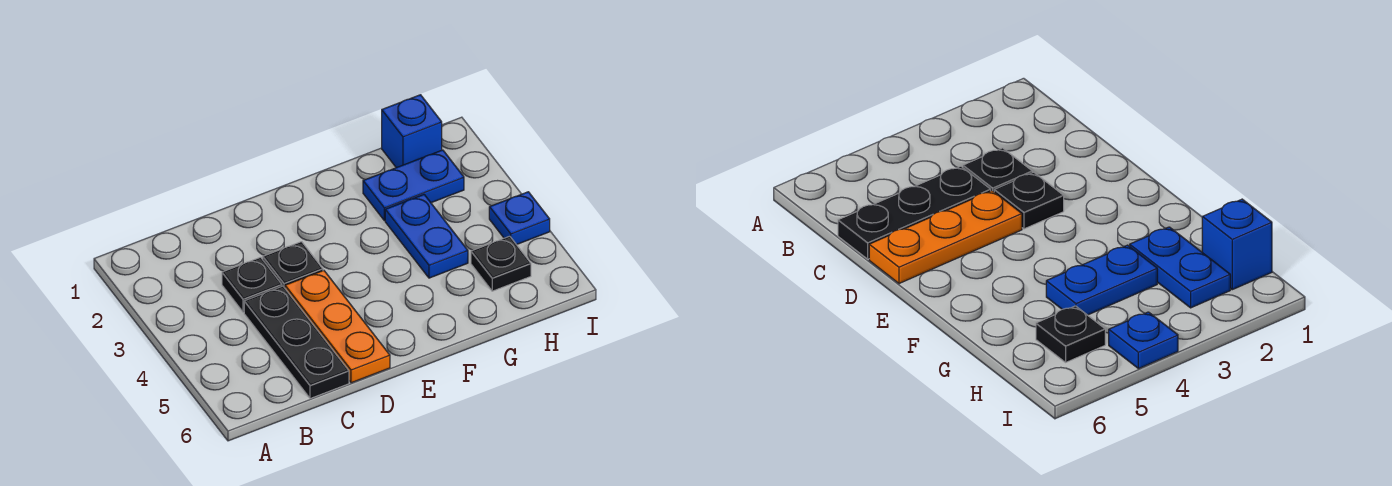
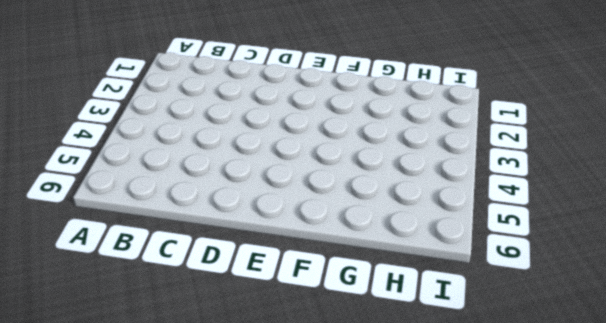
none -> black 1x1 plate [222,257,282,312]
none -> black 1x3 plate [244,286,349,399]

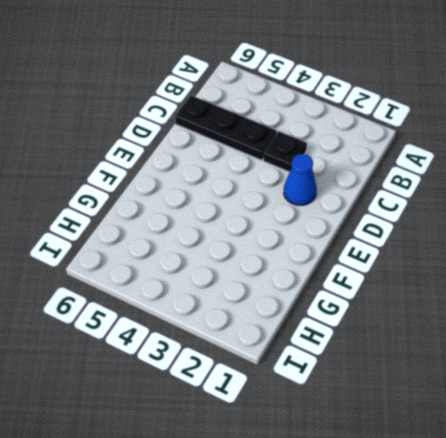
blue 1x1 cone [284,154,317,205] -> none
none -> black 1x1 plate [263,242,323,288]
none -> orange 1x3 plate [285,270,390,383]

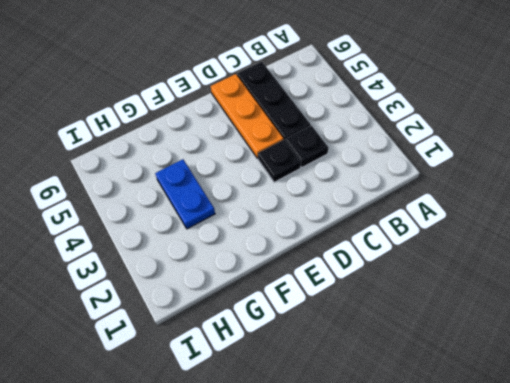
none -> blue 1x2 plate [363,150,464,221]
none -> blue 1x1 brick [382,95,442,168]

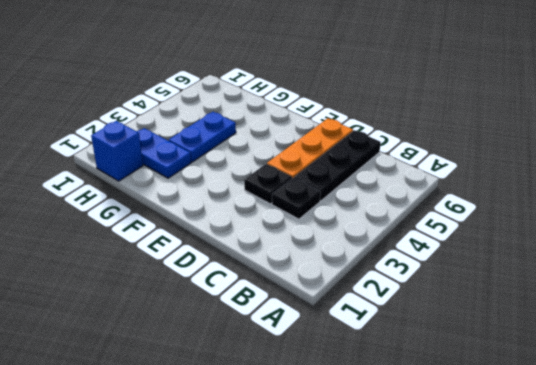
none -> black 1x1 plate [471,236,531,291]
none -> blue 1x1 plate [489,192,550,245]

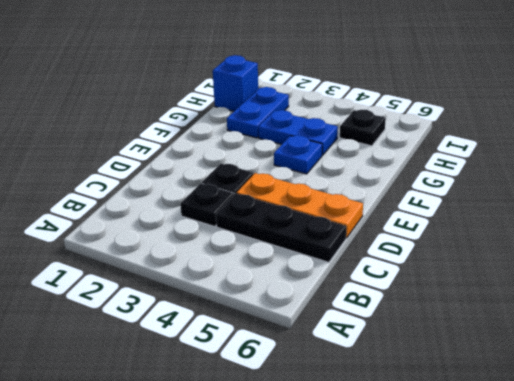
blue 1x1 plate [274,135,322,174] -> blue 1x1 plate moved to [489,192,550,245]

